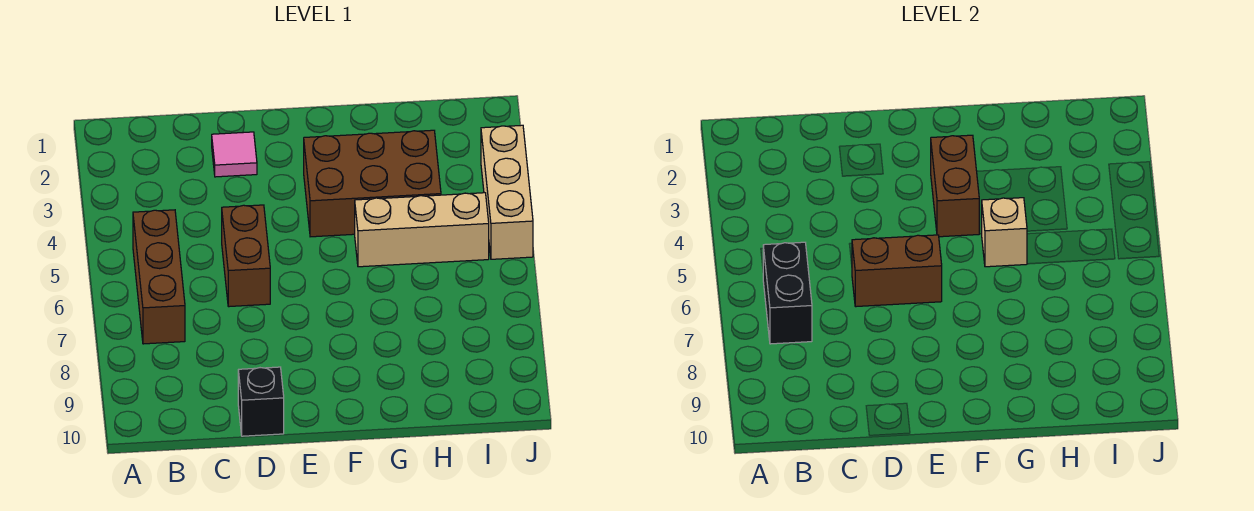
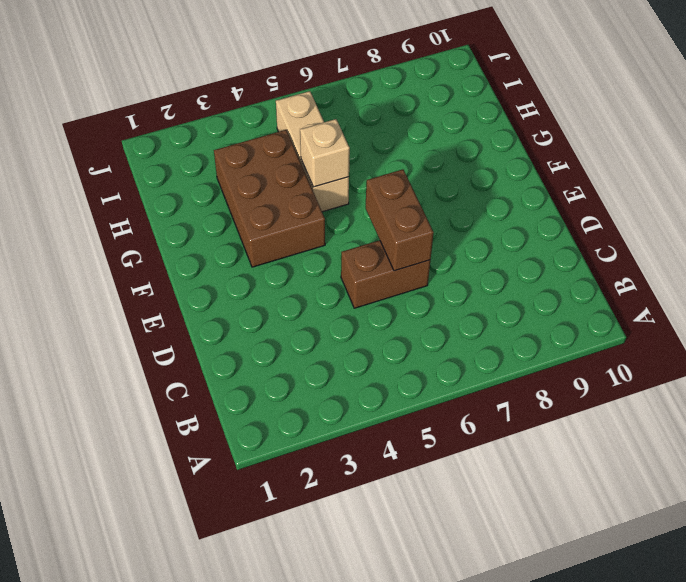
none -> brown 1x3 brick [133,210,185,344]
none -> pink 1x1 tile [212,132,257,177]

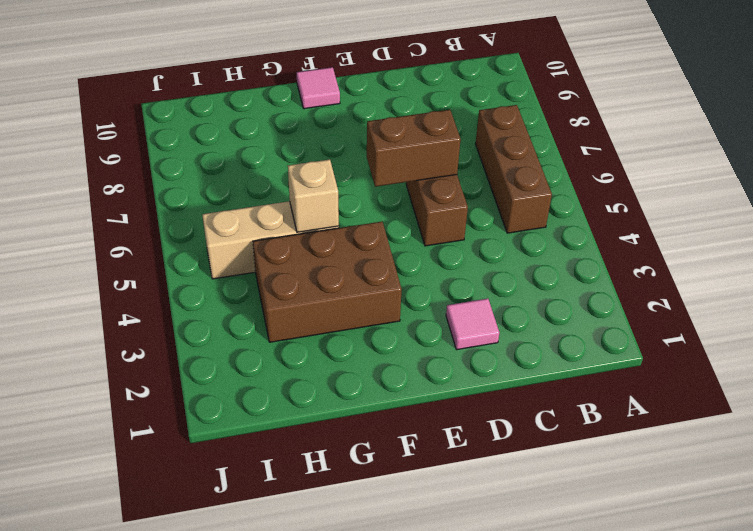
pink 1x1 tile [297,67,340,109] -> none
none -> black 1x1 brick [238,367,284,436]
none -> tan 1x3 brick [481,125,533,259]

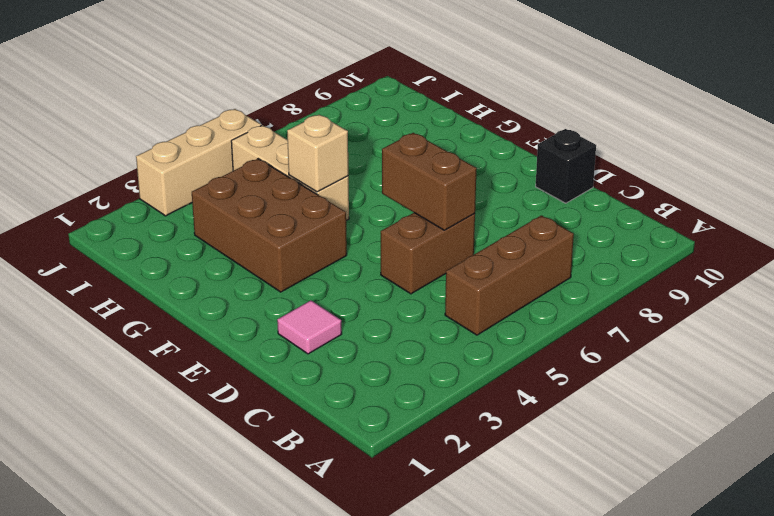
none -> black 1x2 brick [763,242,812,344]
none -> brown 1x2 brick [931,135,979,237]

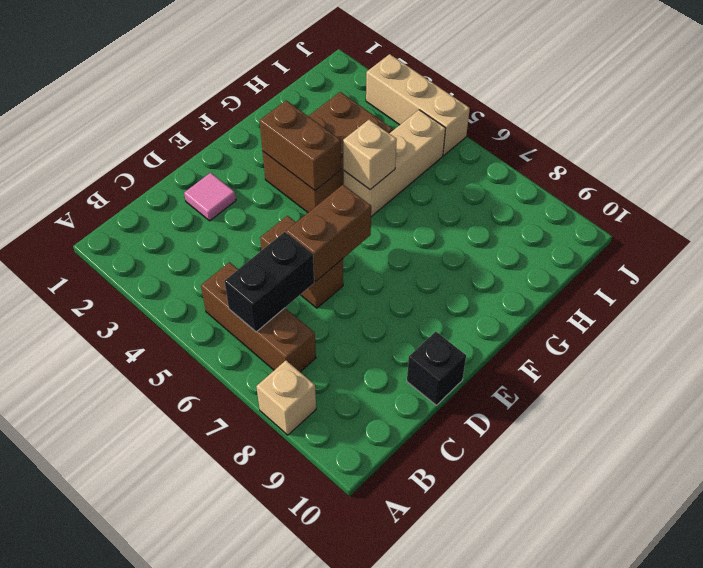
tan 1x1 brick [256,361,316,435] -> none
black 1x2 brick [224,232,314,332] -> black 1x2 brick turned to [763,242,812,344]

